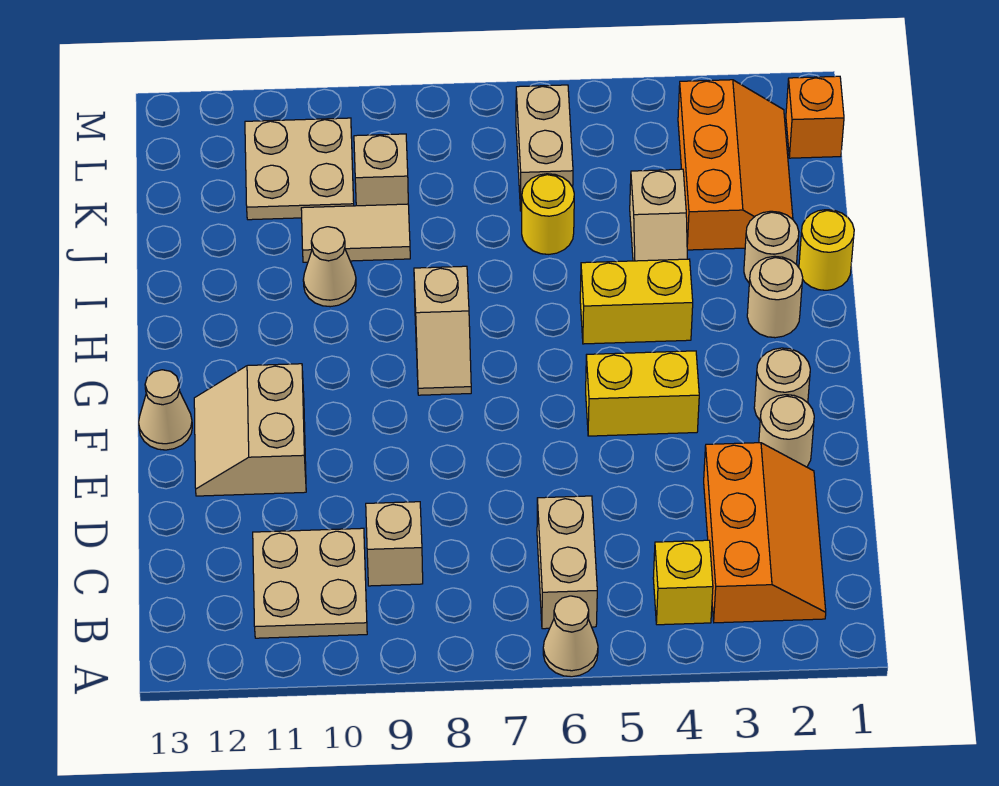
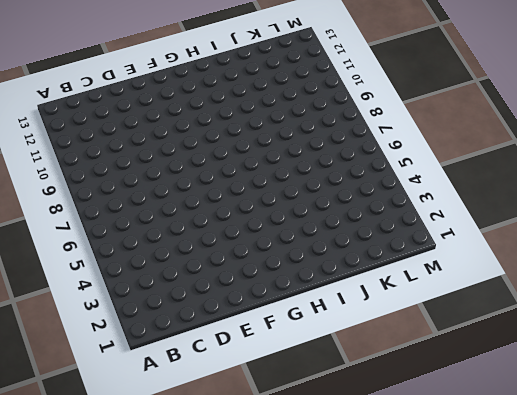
none -> tan 1x1 cone [543,596,598,677]
none -> orange 2x3 slope [704,443,826,623]
none -> yellow 1x1 brick [653,540,713,625]

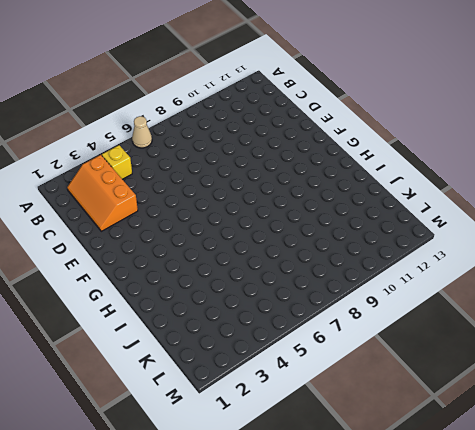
none -> tan 1x2 brick [537,496,597,629]
none -> tan 2x2 plate [253,528,367,638]
none -> tan 1x1 brick [366,502,423,586]

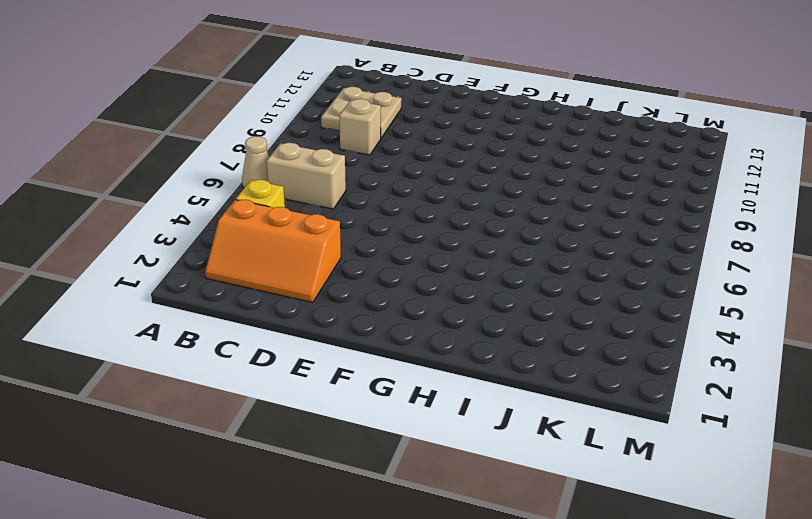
none -> tan 1x1 round brick [759,395,814,467]
none -> tan 2x2 slope [194,364,306,496]
none -> tan 1x1 round brick [754,348,810,420]

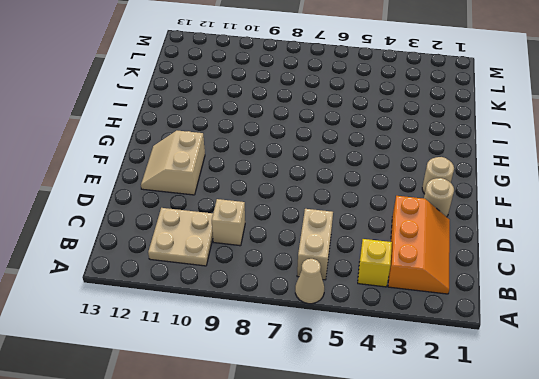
none -> yellow 1x2 brick [586,351,699,436]
none -> tan 1x1 cone [139,370,192,450]
none -> tan 1x2 slope [414,266,471,395]

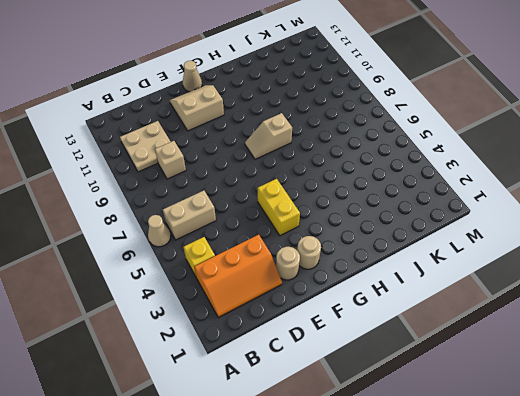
none -> tan 1x1 round brick [747,256,803,338]
none -> yellow 1x2 brick [580,259,693,344]
none -> yellow 1x1 round brick [799,210,854,290]

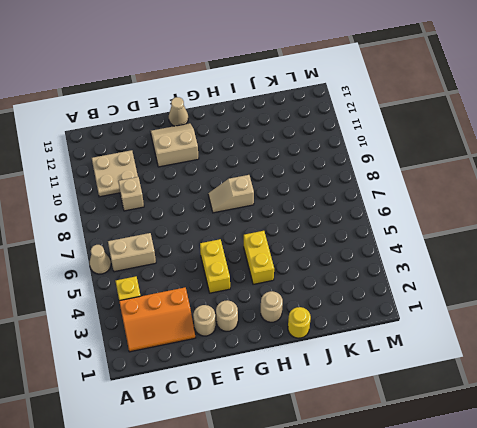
none -> tan 1x1 round brick [744,211,799,282]
none -> tan 1x2 slope [630,169,687,261]
none -> tan 1x1 cone [303,227,356,307]

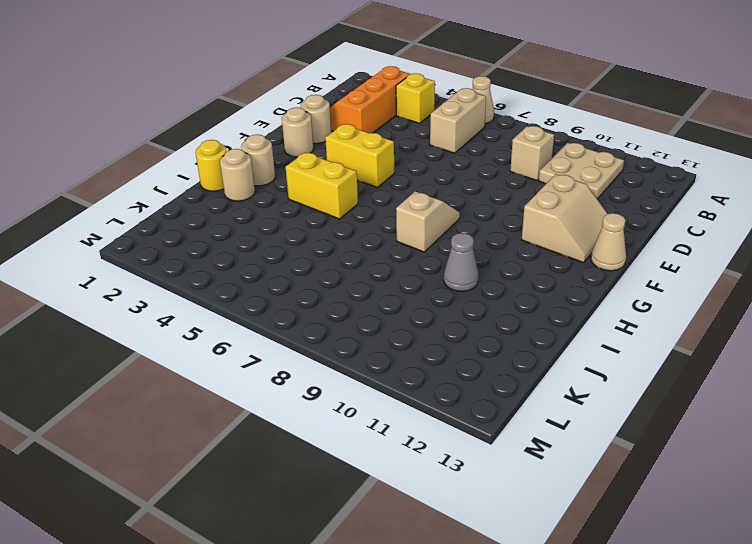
grey 1x1 cone [444,233,479,291] -> tan 1x1 cone [303,227,356,307]
none -> tan 1x2 slope [630,169,687,261]
none -> orange 2x3 slope [678,80,793,250]
none -> yellow 1x1 round brick [522,174,574,254]

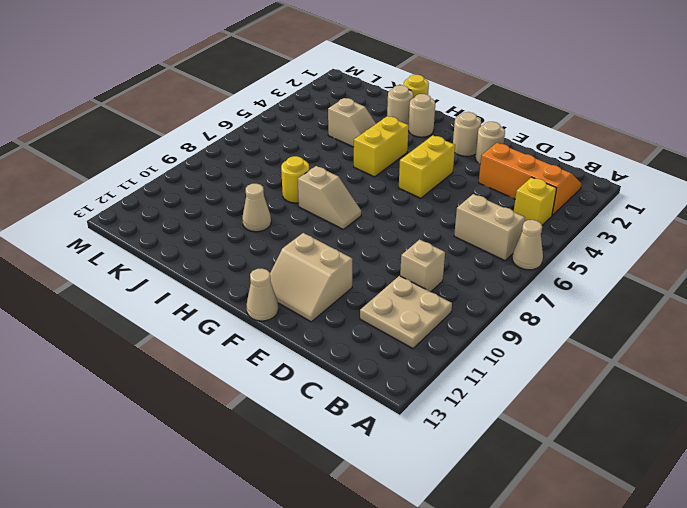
yellow 1x1 round brick [281,156,309,203] -> yellow 1x1 round brick moved to [522,174,574,254]
none -> orange 2x3 slope [678,80,793,250]
none -> tan 1x2 tile [301,204,410,262]
none -> tan 1x2 brick [516,85,573,211]

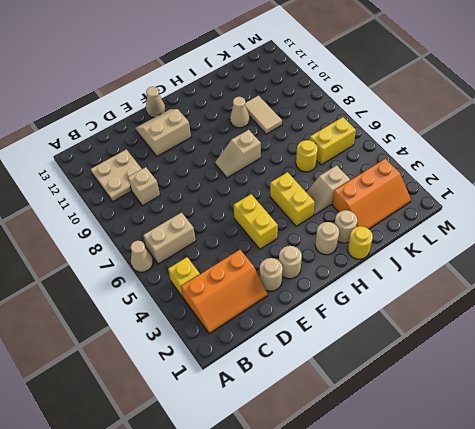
yellow 1x2 brick [310,117,356,165] -> tan 1x2 brick [516,85,573,211]
none -> tan 1x1 brick [354,134,408,206]
none -> tan 2x2 plate [245,118,354,220]
none -> orange 1x1 brick [786,76,844,158]

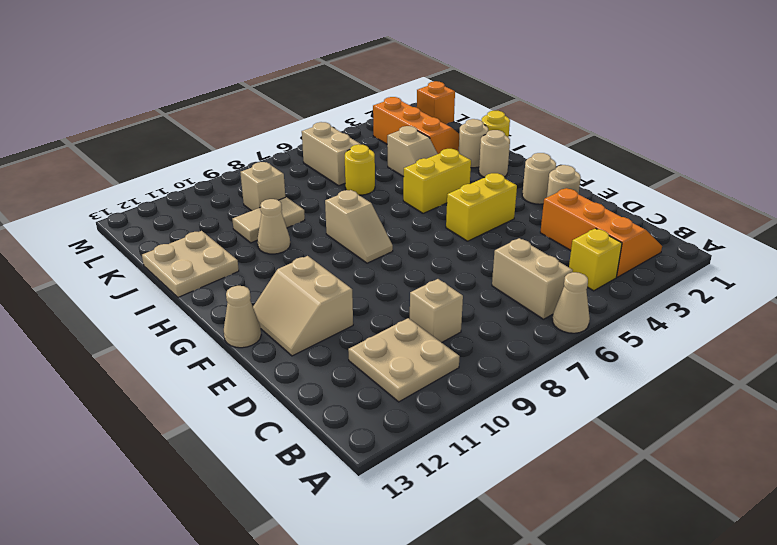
tan 2x2 plate [142,231,239,297] -> tan 2x2 plate moved to [245,118,354,220]

